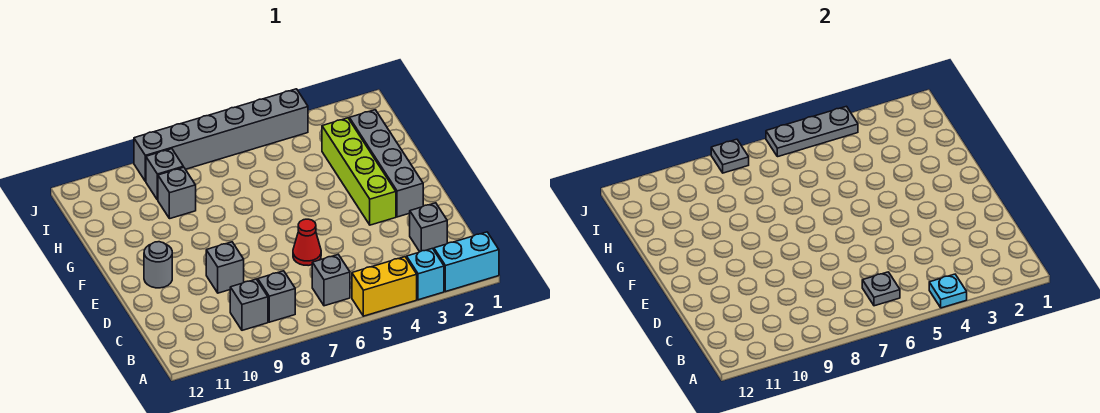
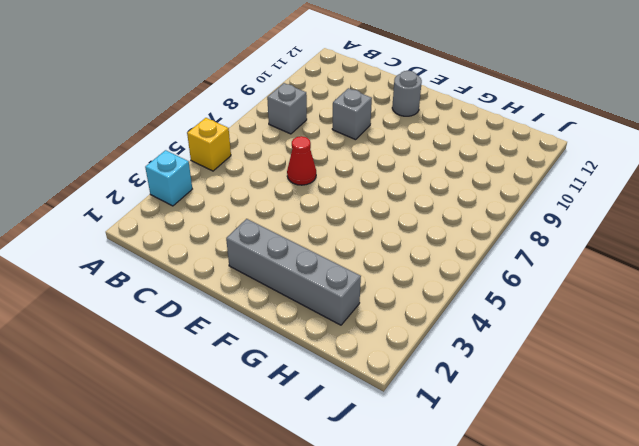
yellow 1x1 brick [187,118,231,171] -> yellow 1x2 brick [352,257,417,316]
none -> cyan 1x2 brick [434,232,499,292]
none -> grey 1x1 brick [312,255,350,306]
none -> grey 1x1 brick [230,279,268,330]

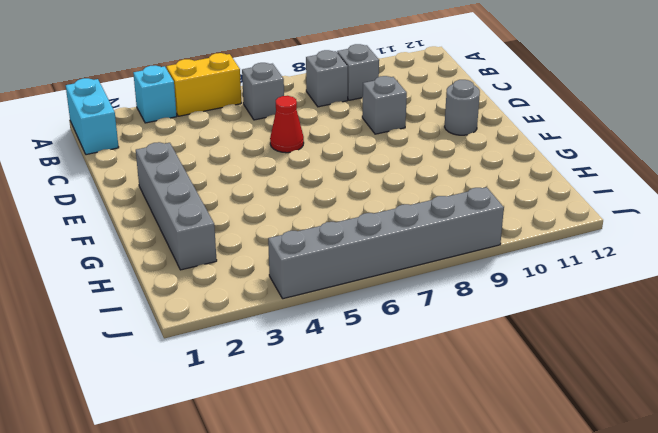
cyan 1x2 brick [66,78,119,155] -> cyan 1x2 brick turned to [434,232,499,292]
none -> grey 1x1 brick [410,203,447,252]
none -> lime 1x4 brick [322,118,396,225]
none -> grey 1x1 brick [158,167,196,219]

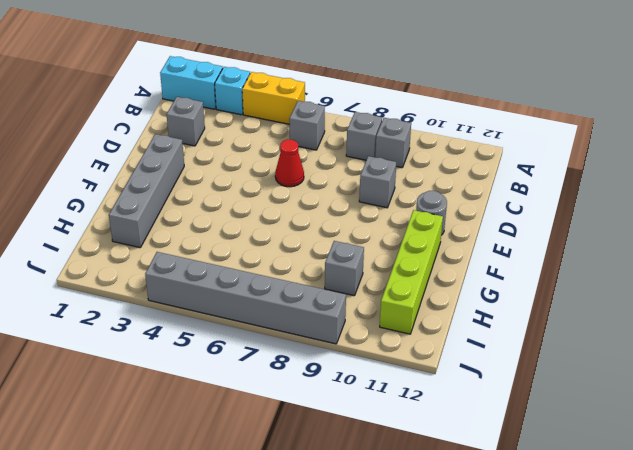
lime 1x4 brick [380,210,443,334] -> lime 1x4 brick moved to [322,118,396,225]
none -> grey 1x1 brick [146,149,183,200]
none -> cyan 1x1 plate [929,274,967,308]
none -> grey 1x1 plate [862,272,900,306]

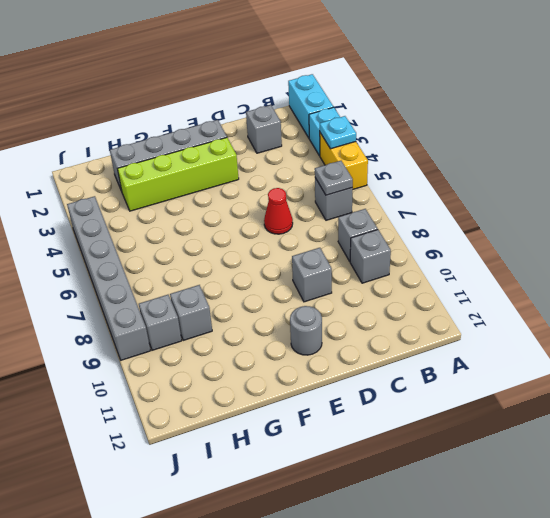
none -> grey 1x3 plate [766,106,858,157]
none -> grey 1x1 plate [711,139,749,173]

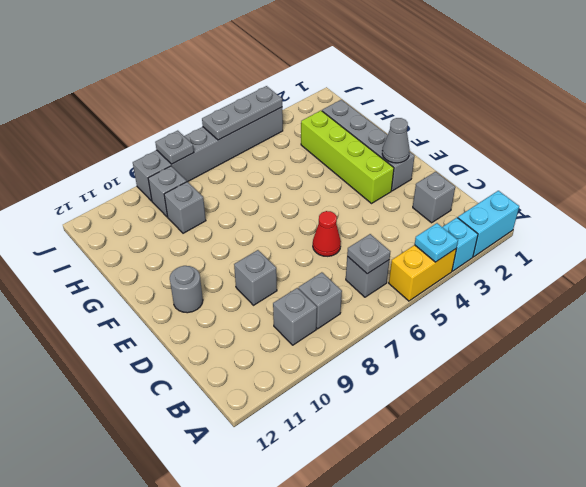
grey 1x1 cone [382,118,410,163] -> none

